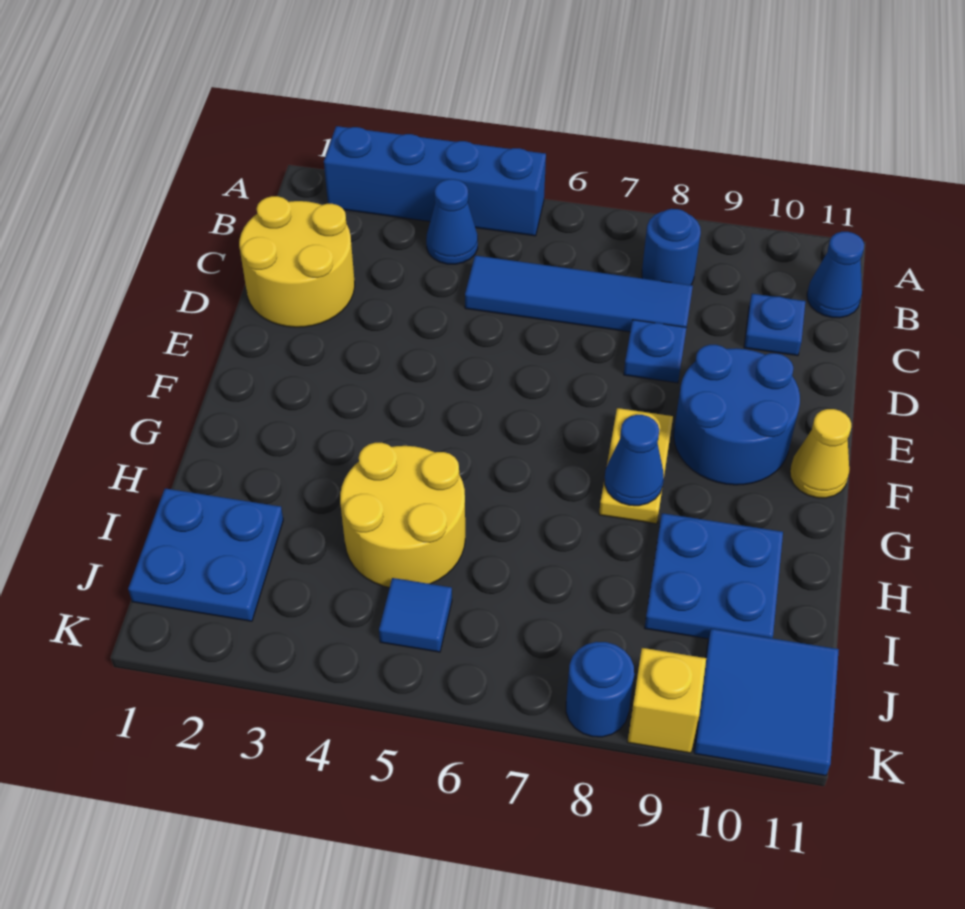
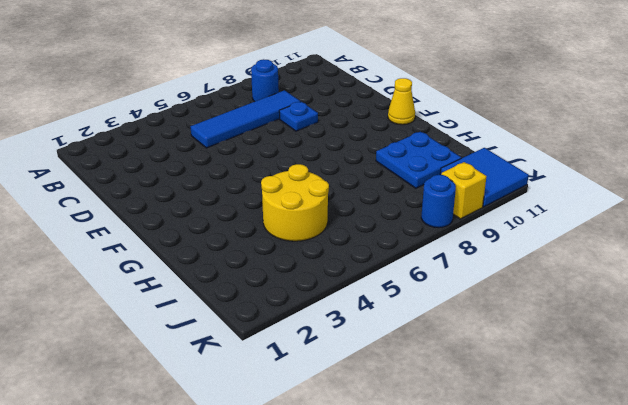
none -> blue 1x4 brick [324,126,546,236]
none -> blue 1x1 cone [426,179,478,264]
none -> blue 1x1 cone [807,232,864,318]

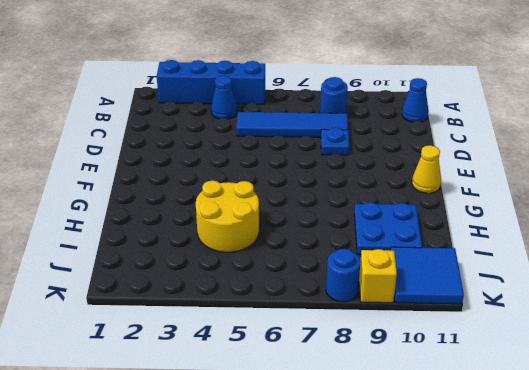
none -> yellow 2x2 round brick [239,196,355,327]
none -> blue 1x1 plate [744,294,805,356]
none -> blue 2x2 round brick [674,345,800,485]

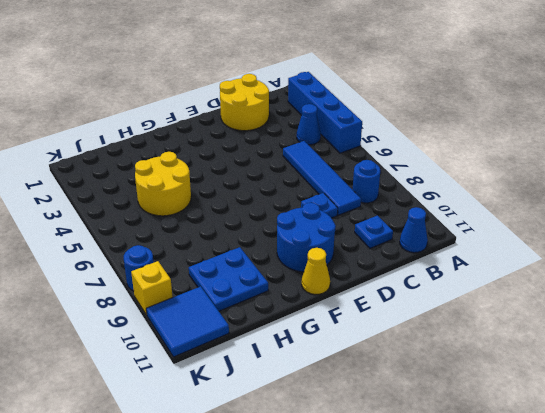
none -> yellow 1x2 plate [599,408,673,524]
none -> blue 2x2 plate [128,489,283,621]
none -> blue 1x1 tile [379,578,452,652]

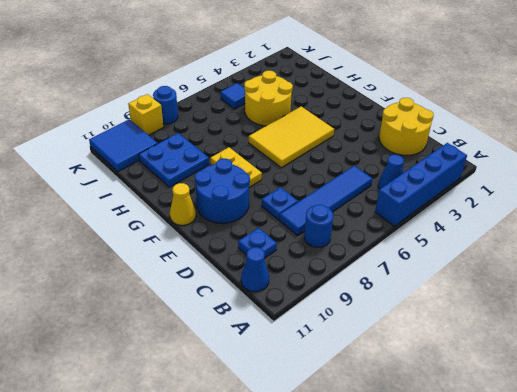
yellow 2x3 tile [249,106,334,168] -> none
none -> blue 2x2 plate [128,489,283,621]
none -> blue 1x1 cone [605,415,664,506]

